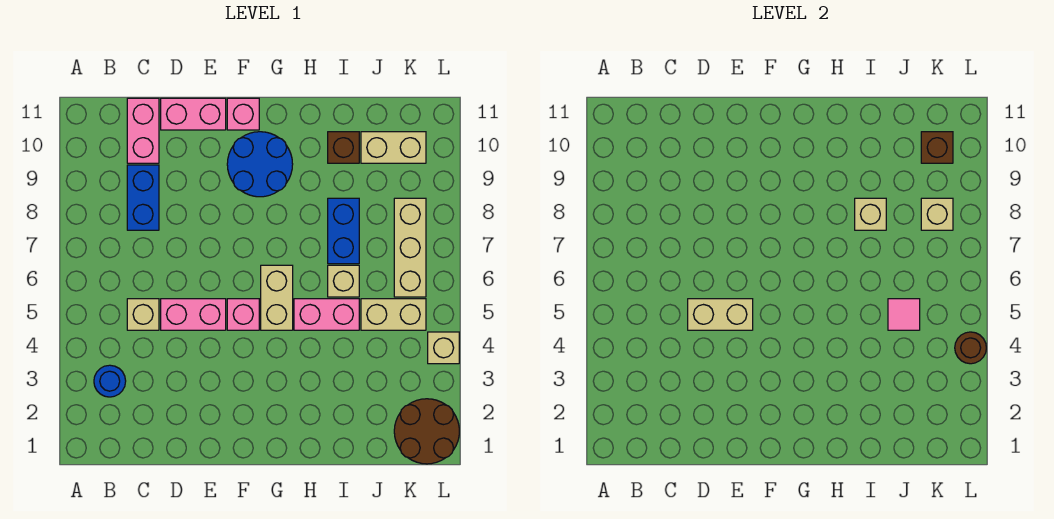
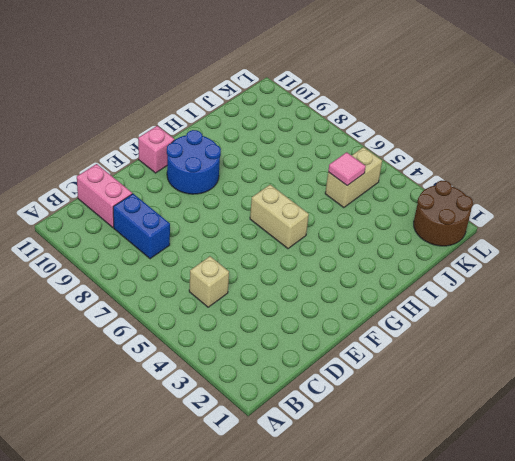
none -> blue 1x1 round brick [94,365,126,397]
none -> pink 1x2 brick [161,299,226,330]
none -> pink 1x2 brick [161,98,226,130]

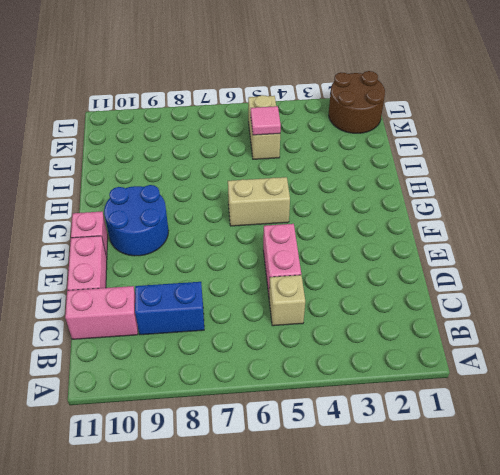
none -> blue 1x1 round brick [94,365,126,397]
none -> pink 1x1 brick [227,299,259,330]
none -> pink 1x2 brick [294,299,359,330]

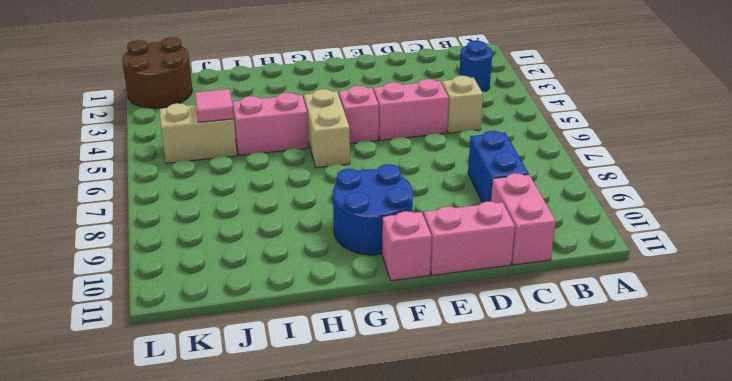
none -> tan 1x1 brick [328,265,359,297]
none -> blue 1x2 brick [328,198,359,264]
none -> brown 1x1 brick [328,132,359,163]

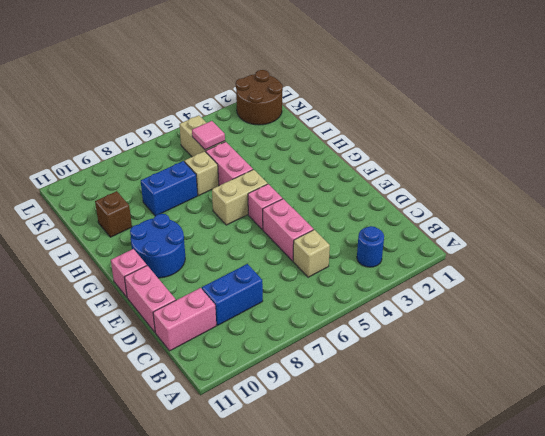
none -> tan 1x2 brick [361,132,426,163]
none -> tan 1x3 brick [394,198,426,297]
none -> tan 1x1 brick [428,332,459,364]

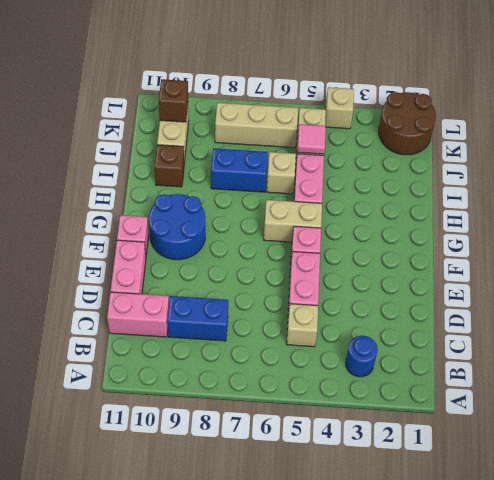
none -> tan 1x2 brick [688,299,753,330]
none -> tan 1x1 brick [855,198,886,230]
none -> tan 1x1 brick [921,198,953,230]

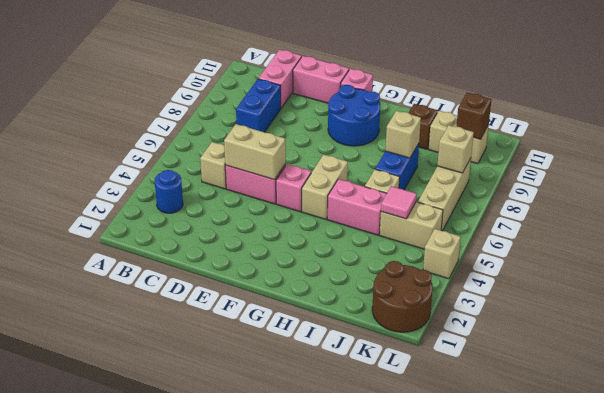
none -> brown 1x1 round brick [955,332,986,364]

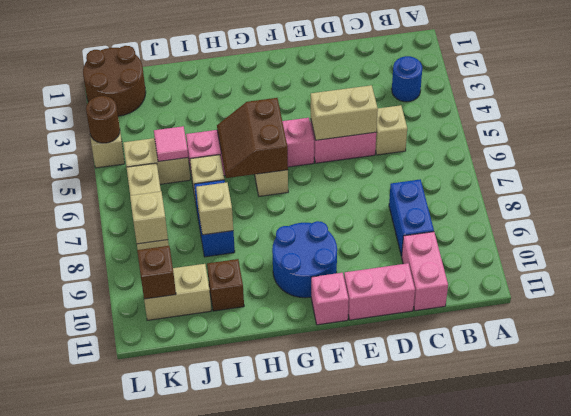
brown 2x2 slope [217,98,288,178] -> none

